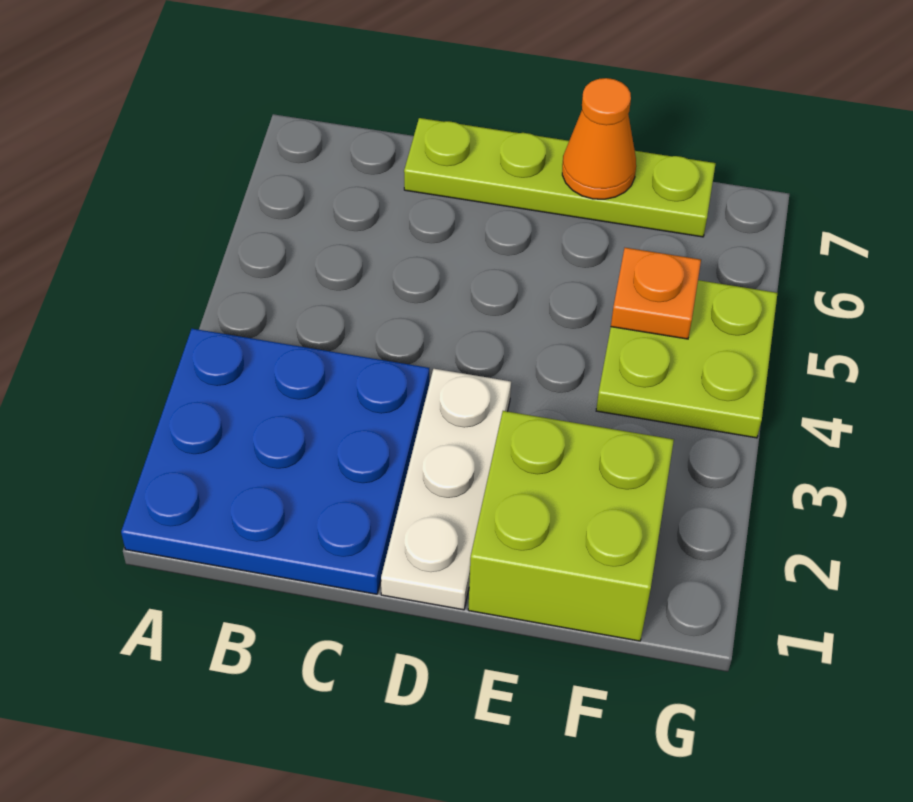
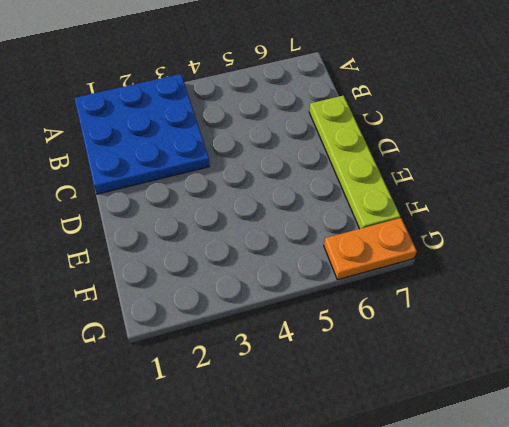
orange 1x2 plate [324,218,417,280] -> none
none -> white 1x3 plate [381,369,511,610]
none -> lime 2x2 brick [468,411,674,641]

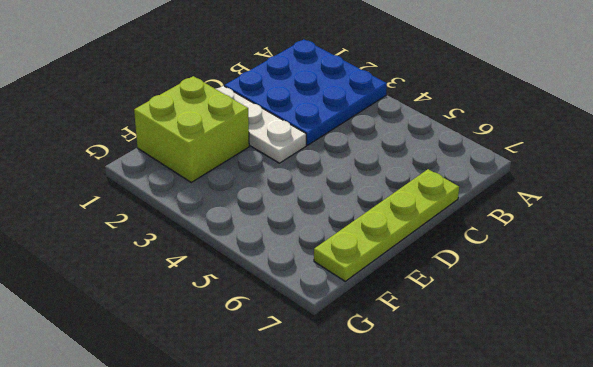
none -> lime 2x2 plate [596,280,777,438]
none -> orange 1x1 cone [562,78,636,199]

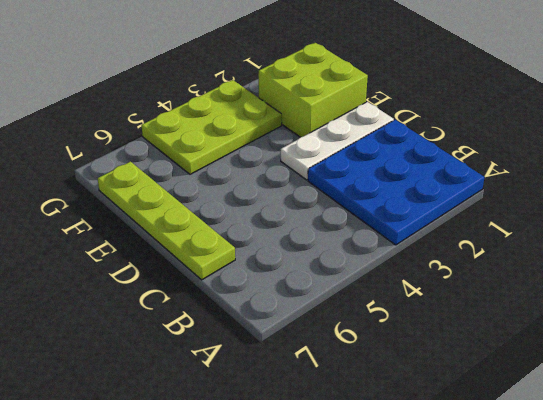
lime 2x3 plate [142,80,282,174] -> lime 2x2 plate [596,280,777,438]
none -> orange 1x1 cone [562,78,636,199]
none -> orange 1x1 plate [611,248,701,339]

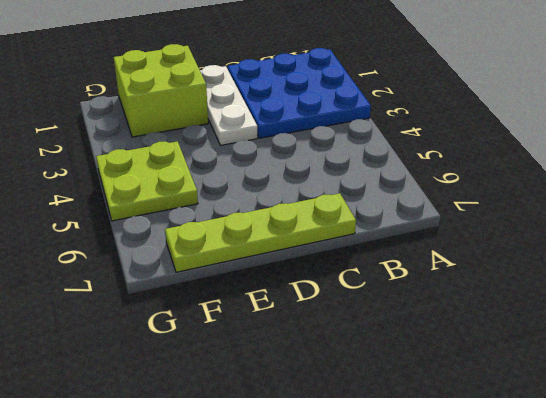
none -> orange 1x1 cone [562,78,636,199]
none -> orange 1x1 plate [611,248,701,339]

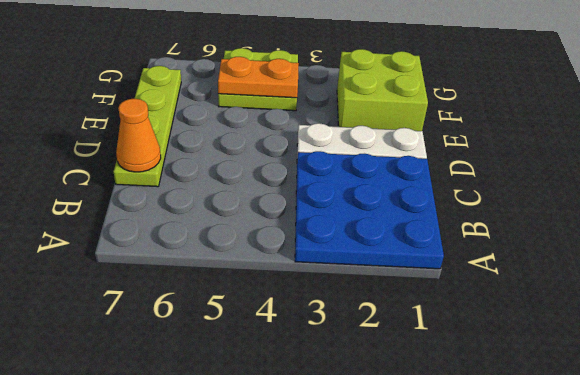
orange 1x1 cone [116,99,161,172] -> orange 1x1 cone moved to [562,78,636,199]
orange 1x2 plate [218,57,299,98] -> orange 1x1 plate [611,248,701,339]

